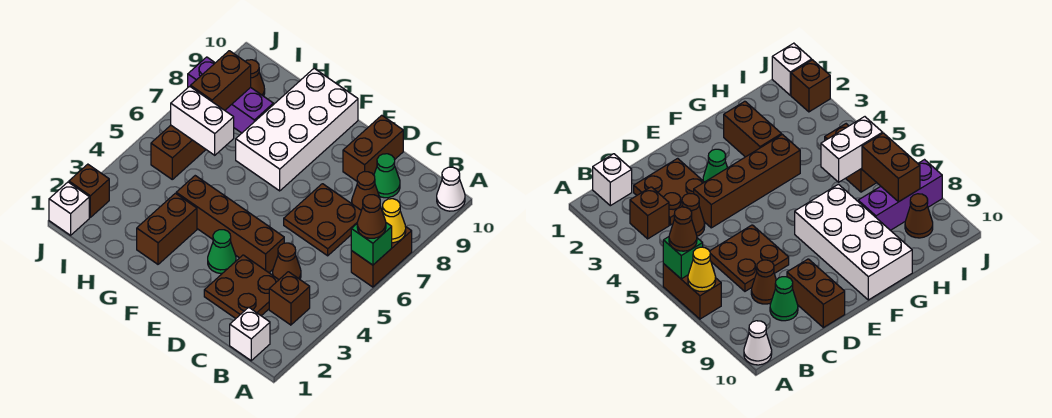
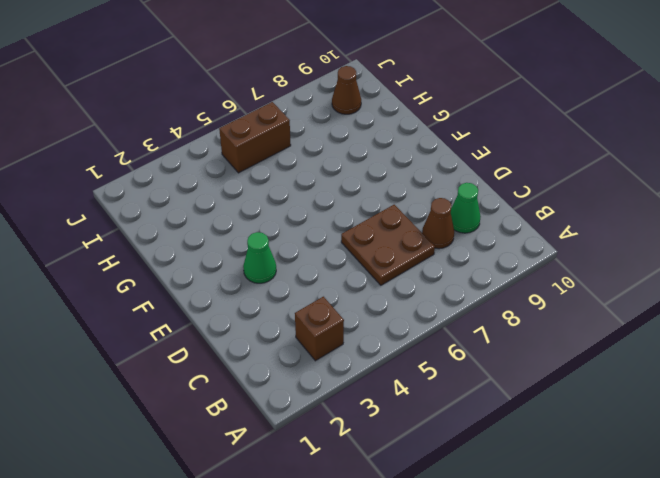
none -> brown 1x2 brick [351,226,412,287]
none -> white 1x1 cone [437,167,465,211]
none -> white 1x1 brick [230,307,270,361]

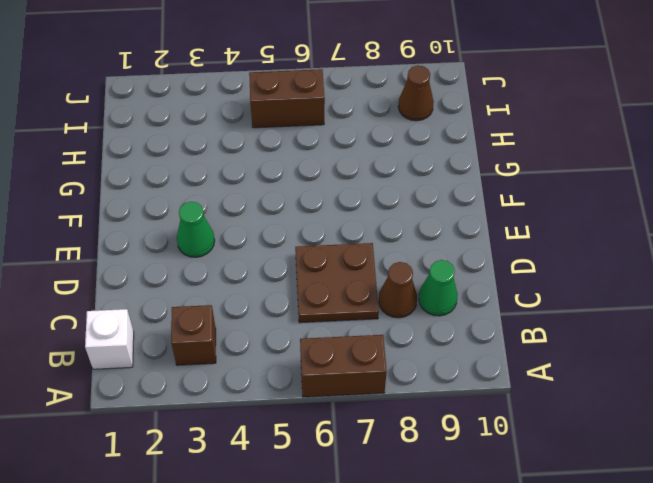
none -> white 1x1 cone [437,167,465,211]
none -> brown 2x2 plate [204,255,279,318]
none -> brown 1x1 cone [273,243,301,279]

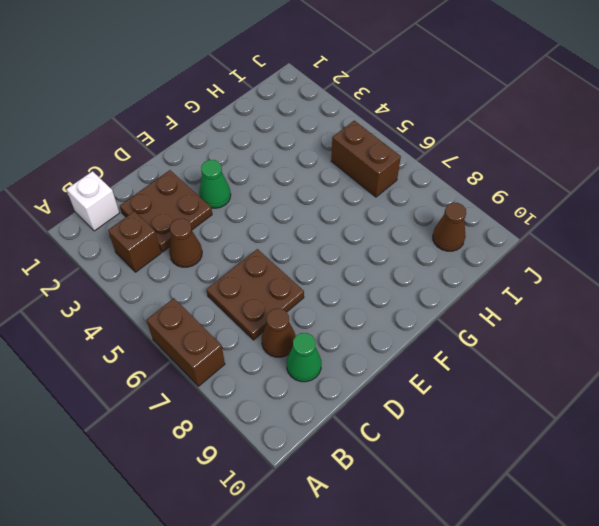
none -> white 1x1 cone [437,167,465,211]
none -> brown 1x4 brick [176,176,284,272]
none -> brown 1x2 brick [343,115,403,181]

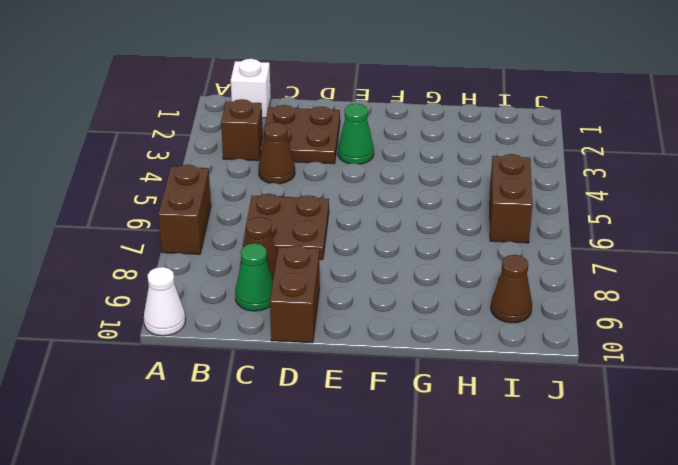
none -> brown 1x4 brick [176,176,284,272]
none -> white 2x4 brick [236,68,358,191]
none -> brown 1x2 brick [137,193,197,264]

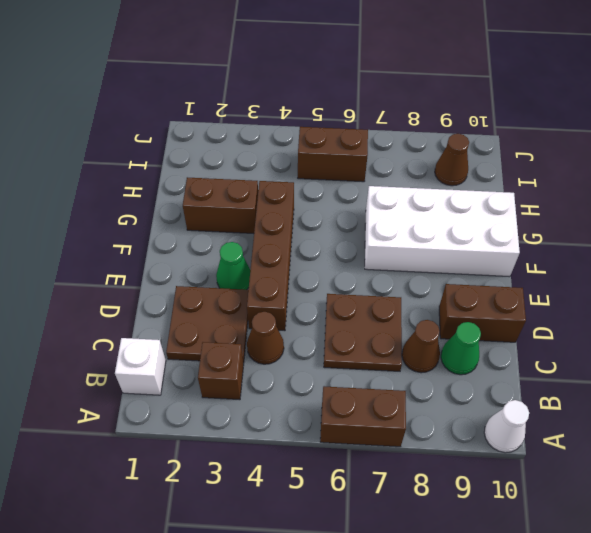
none -> purple 1x3 brick [188,57,273,133]
none -> white 1x1 brick [49,182,89,235]
none -> brown 1x1 brick [69,164,109,217]

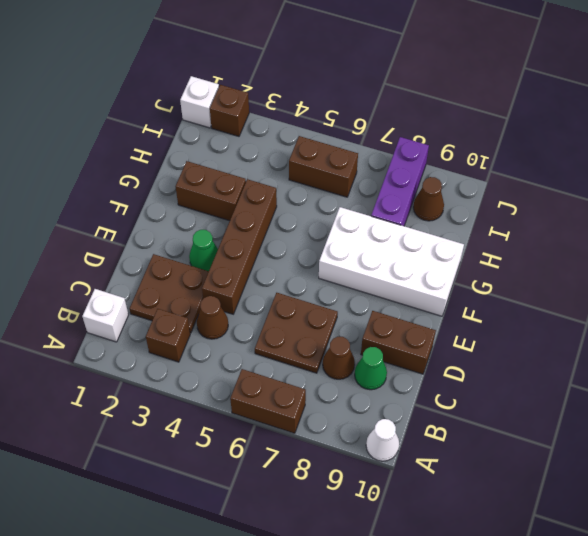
none -> green 1x1 brick [351,223,392,265]
none -> yellow 1x1 cone [382,199,406,243]
none -> white 1x2 brick [171,86,234,155]

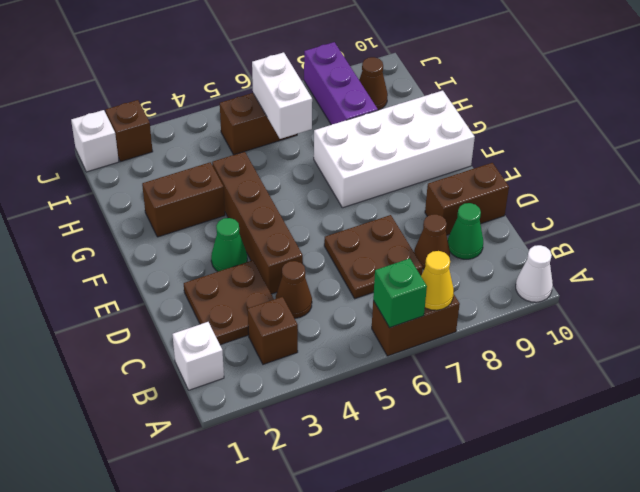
none -> brown 1x2 brick [191,51,251,110]
none -> brown 1x1 cone [357,195,386,238]

